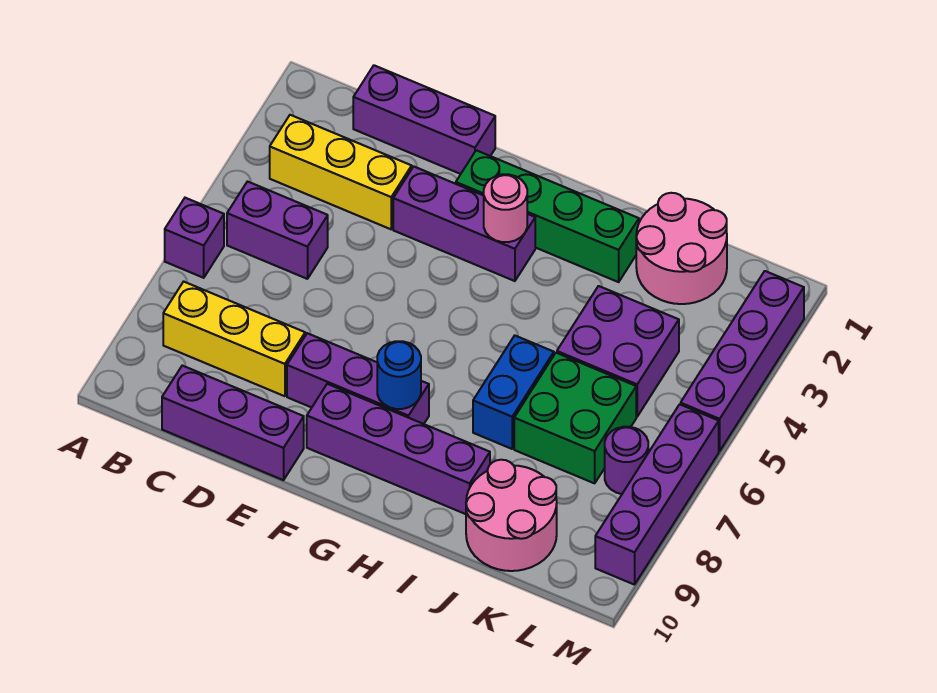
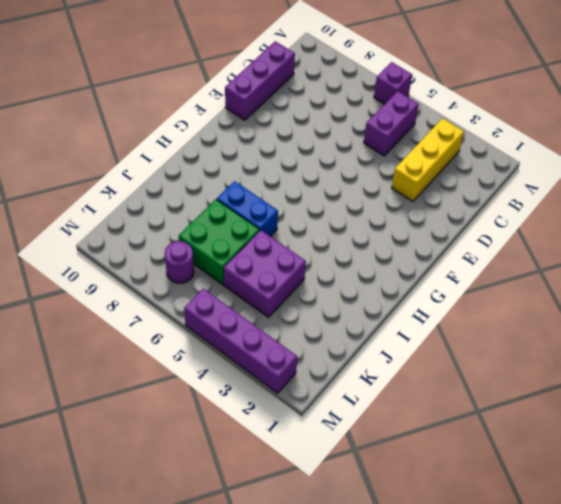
none -> yellow 1x3 brick [163,282,305,396]
none -> purple 1x3 brick [353,65,495,174]
none -> purple 1x3 brick [393,167,535,281]

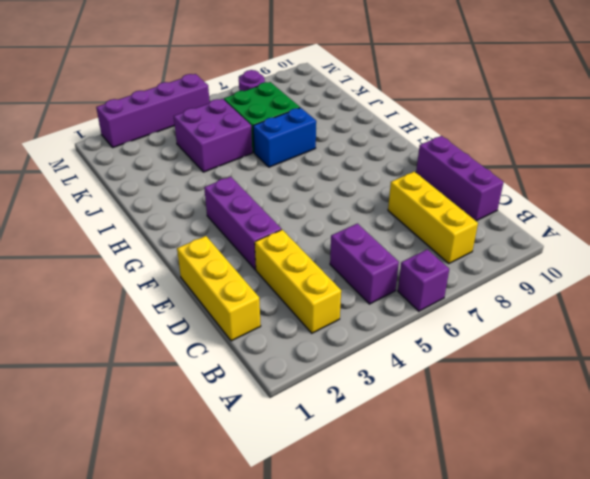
yellow 1x3 brick [177,236,261,341] -> purple 1x3 brick [353,65,495,174]
none -> purple 1x3 brick [287,333,429,424]
none -> green 1x4 brick [456,150,639,282]
none -> purple 1x4 brick [307,384,490,514]

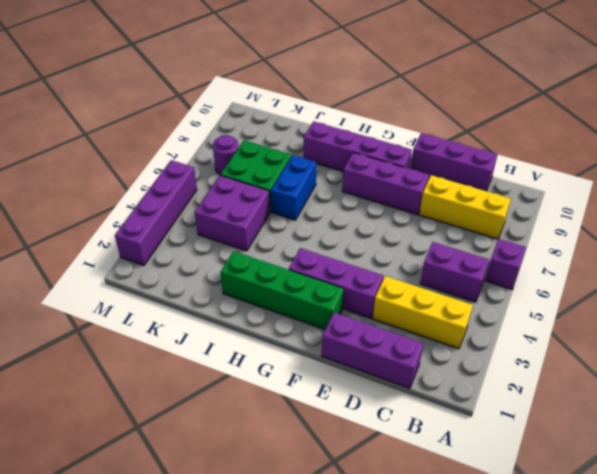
none -> pink 2x2 round brick [636,193,727,304]
none -> pink 2x2 round brick [466,460,557,571]
none -> purple 1x4 brick [595,404,719,585]

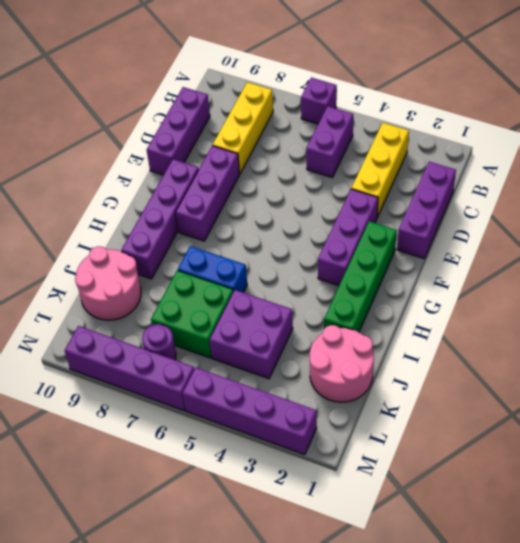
none -> pink 1x1 round brick [484,174,527,242]
none -> blue 1x1 round brick [377,341,421,409]

